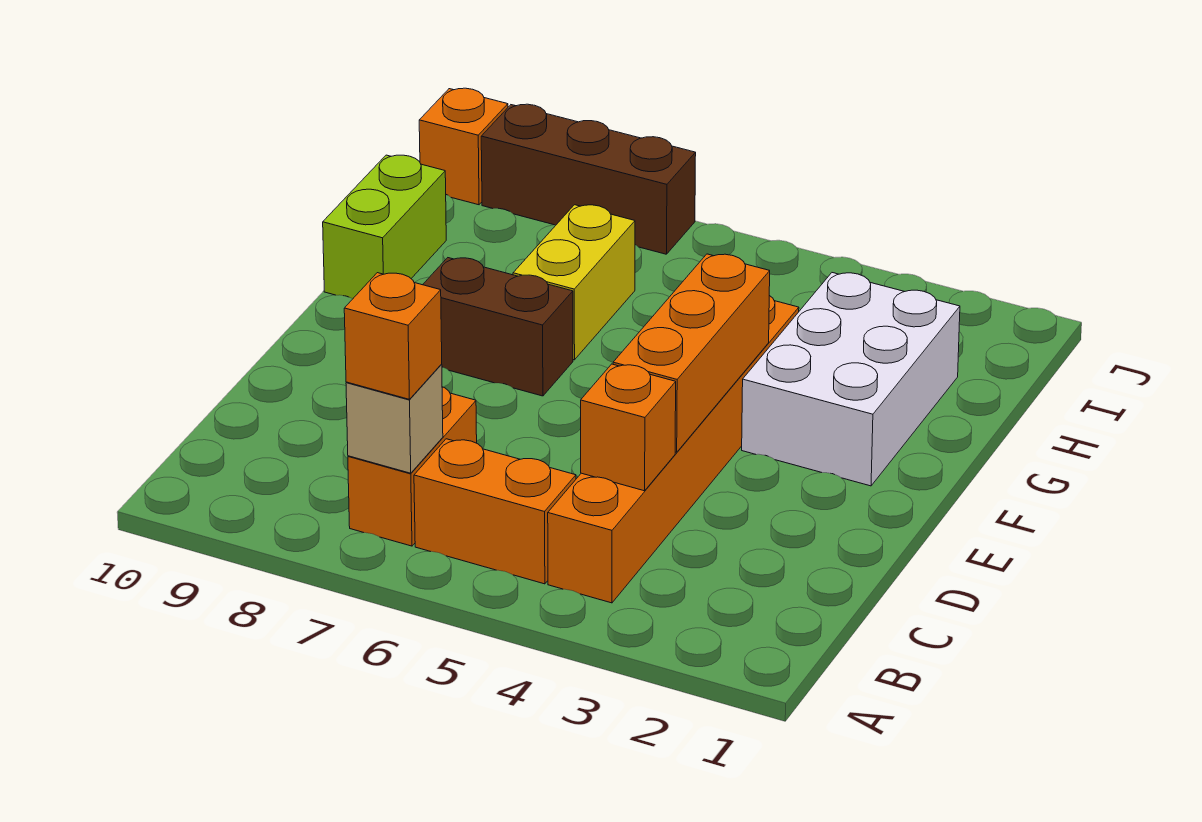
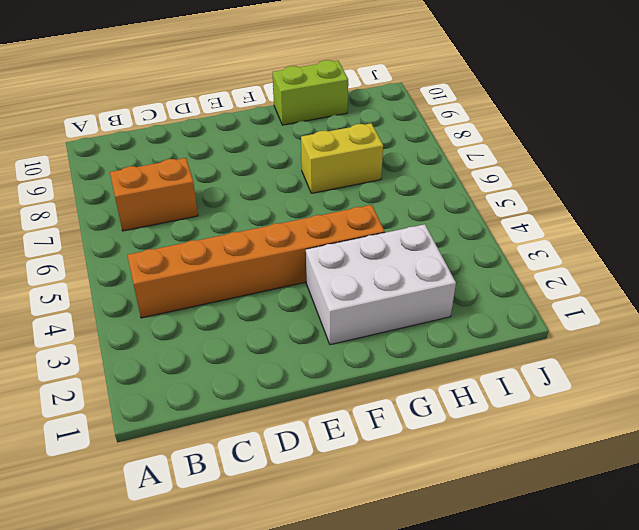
none -> orange 1x2 brick [414,439,576,584]
none -> brown 1x2 brick [423,258,573,396]
none -> brown 1x3 brick [481,104,696,254]

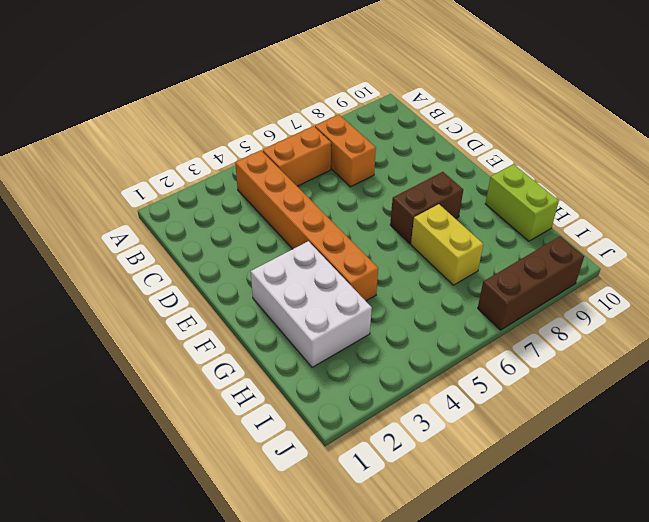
none -> orange 1x1 brick [419,88,508,205]
none -> tan 1x1 brick [346,364,443,473]
none -> orange 1x1 brick [581,364,676,491]

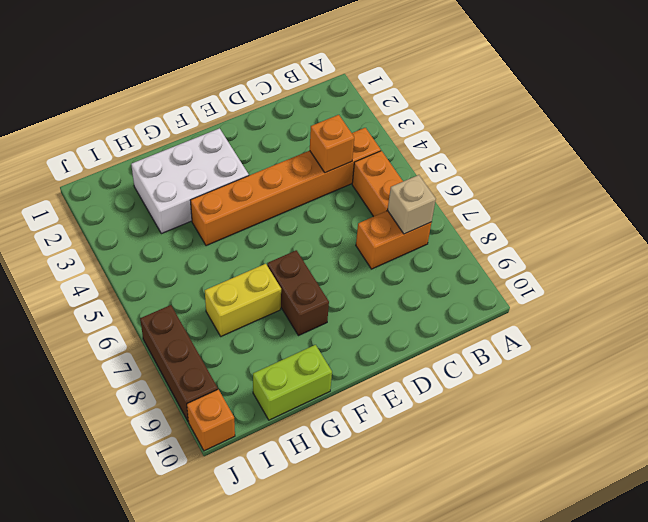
none -> orange 1x3 brick [613,254,770,452]
none -> orange 1x1 brick [344,273,442,399]

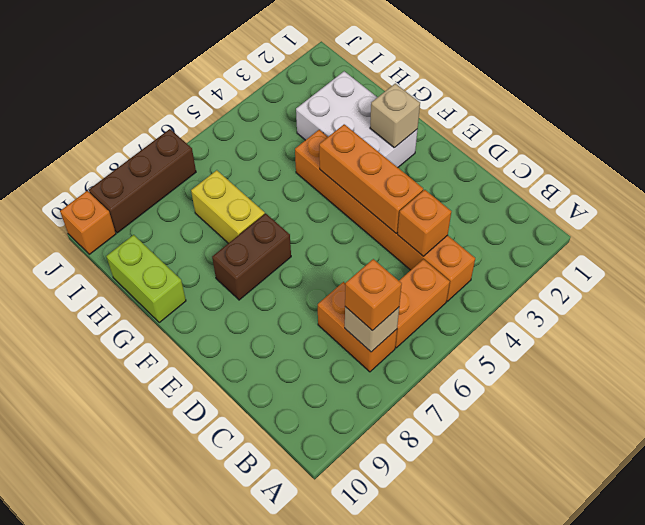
tan 1x1 brick [370,84,420,148] -> none

